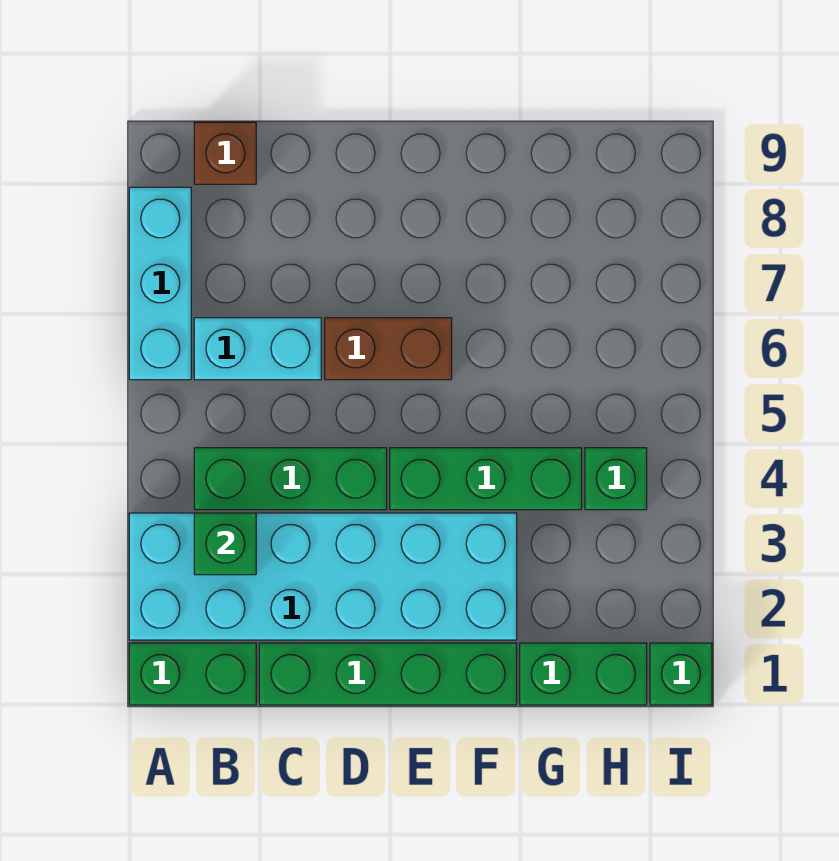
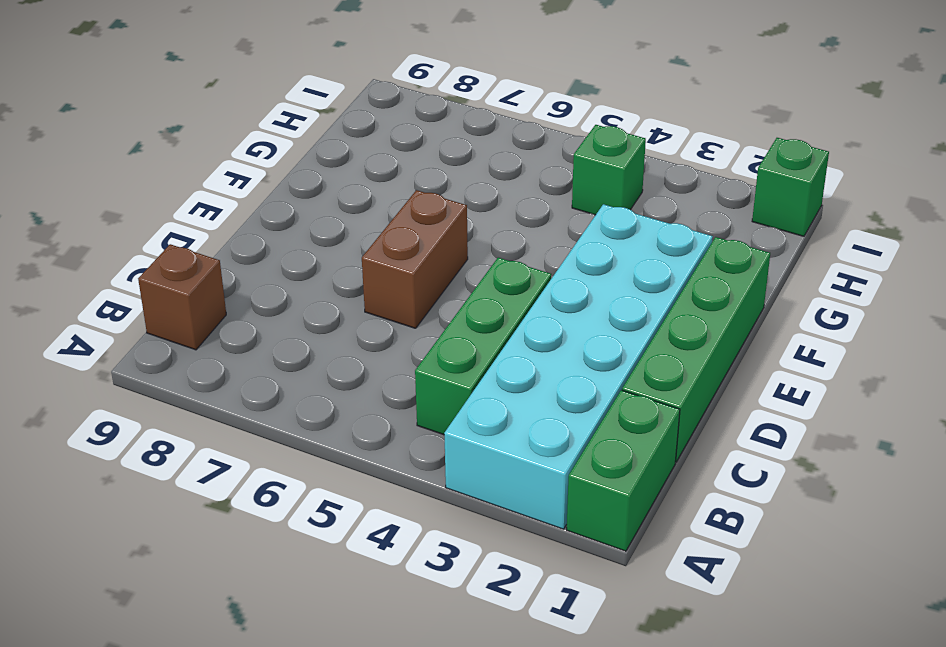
none -> cyan 1x3 brick [129,187,191,380]
none -> cyan 1x2 brick [194,318,321,380]
none -> green 1x3 brick [390,448,582,510]

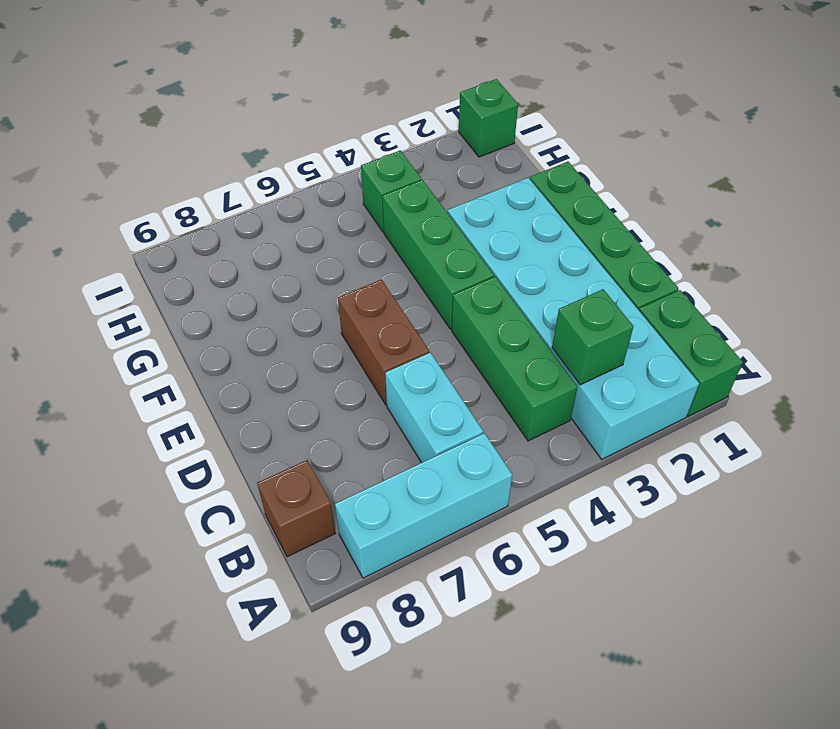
none -> green 1x2 brick [520,643,647,705]

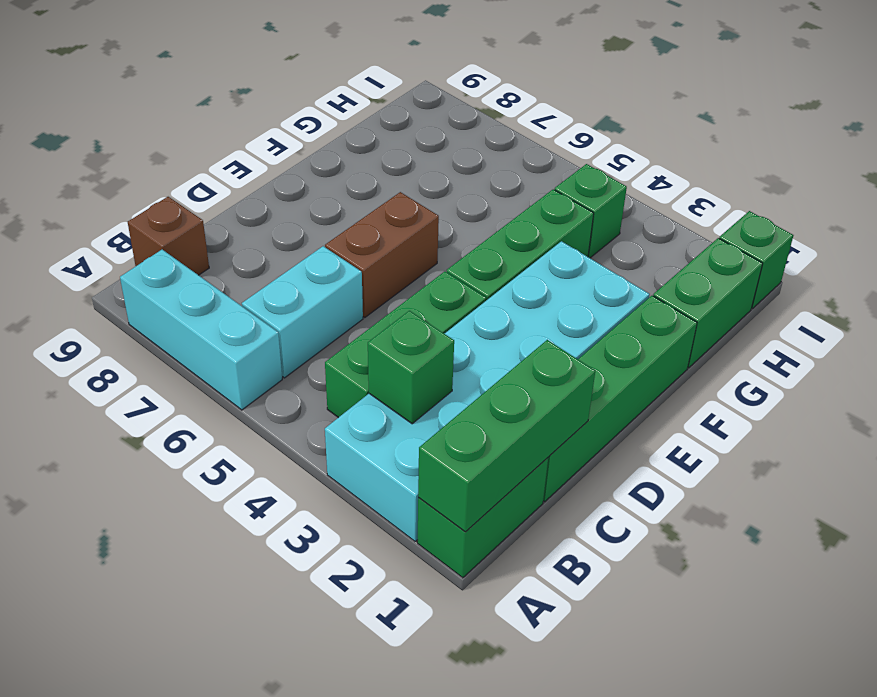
green 1x3 brick [418,340,595,532] -> none

